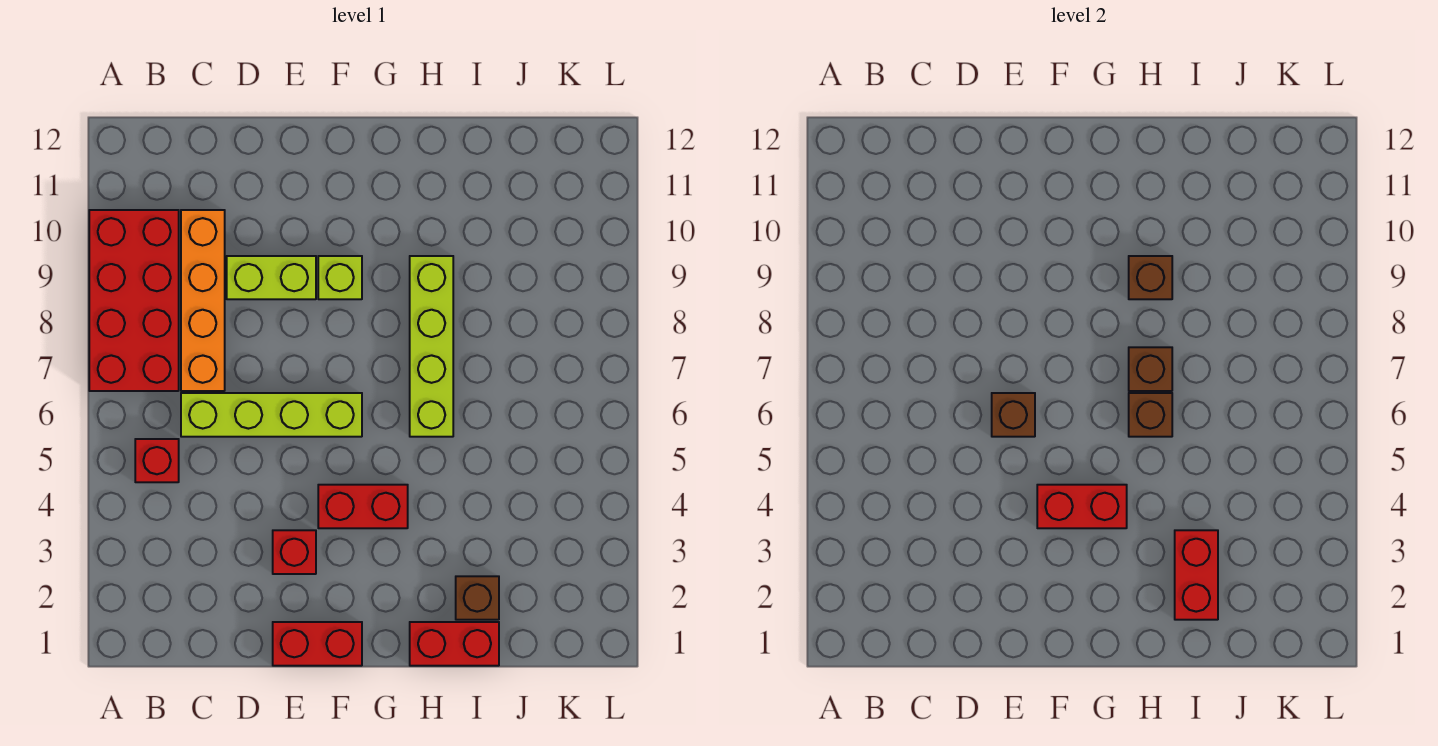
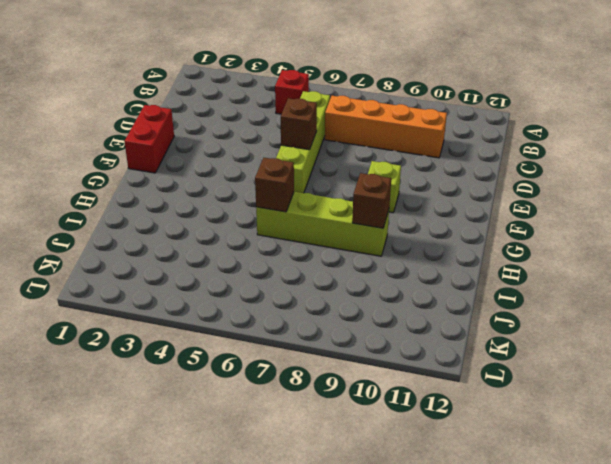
none -> red 2x4 brick [89,210,179,391]
none -> lime 1x2 brick [227,256,316,299]
none -> red 1x1 brick [273,530,316,574]

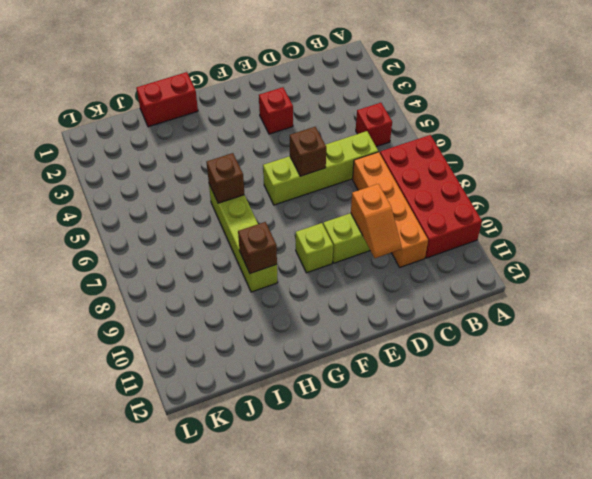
orange 1x2 slope [351,184,401,258] -> none
none -> red 1x2 brick [273,622,362,666]
none -> red 1x2 brick [318,485,408,528]
none -> brown 1x1 brick [456,576,499,620]

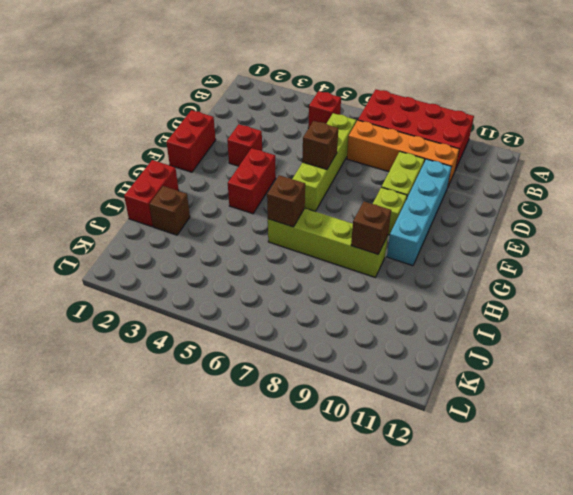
cyan 1x4 brick [387,159,452,266] -> none
none -> red 1x2 brick [1037,485,1127,528]
none -> brown 1x1 brick [1129,347,1172,391]
none -> red 1x2 brick [1175,530,1218,620]

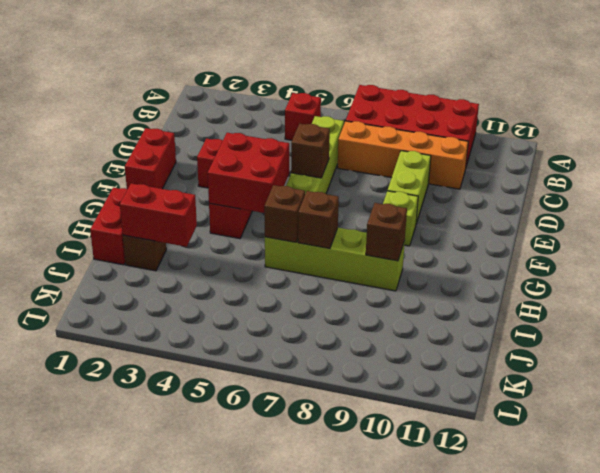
red 2x2 brick [208,133,289,213] -> red 1x2 brick [1037,485,1127,528]

